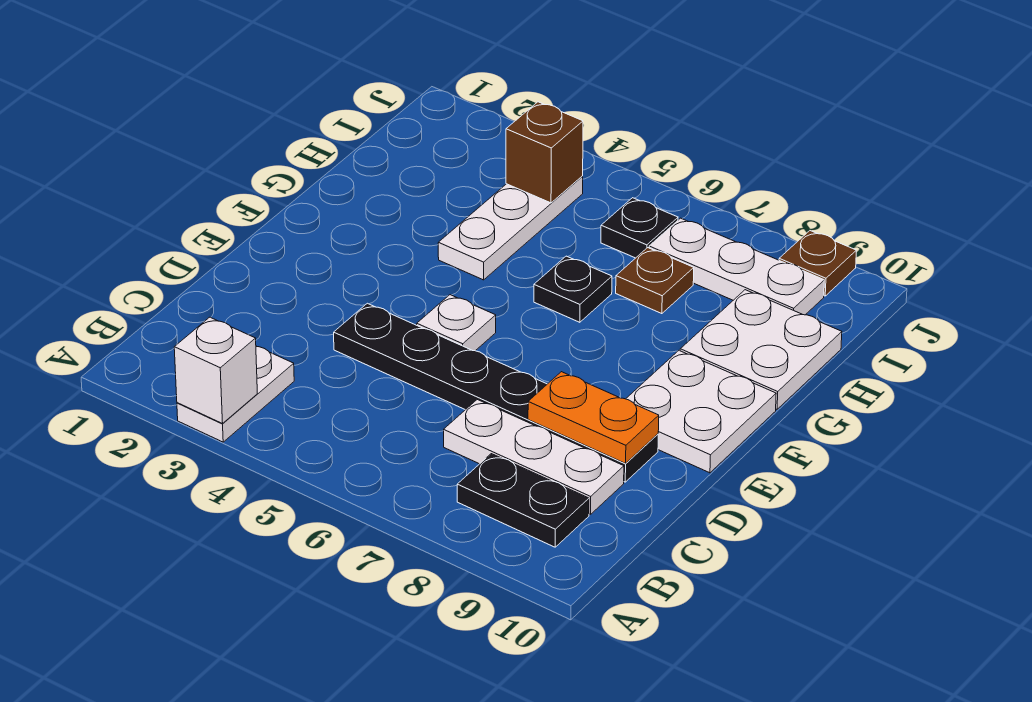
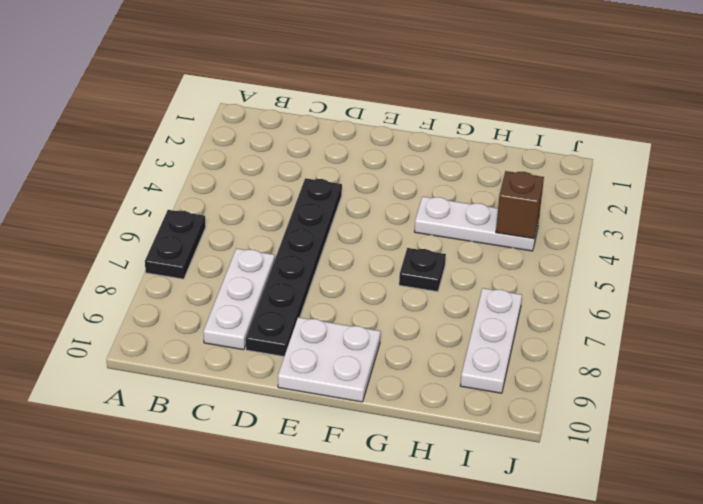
black 1x2 plate [145,210,206,279] -> black 1x2 plate moved to [457,454,589,547]
none -> white 1x2 plate [177,346,294,442]
none -> white 1x1 plate [417,295,496,351]
none -> white 2x2 plate [680,290,842,409]

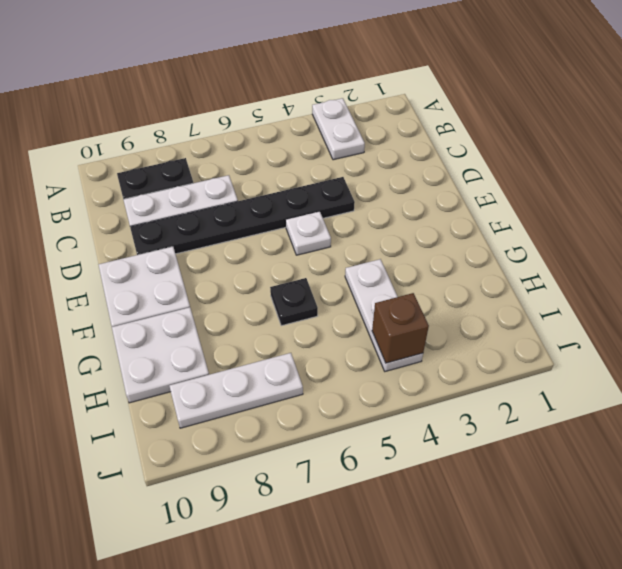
none -> brown 1x1 plate [616,248,694,314]
none -> black 1x1 plate [601,198,678,258]
none -> brown 1x1 plate [779,231,856,296]

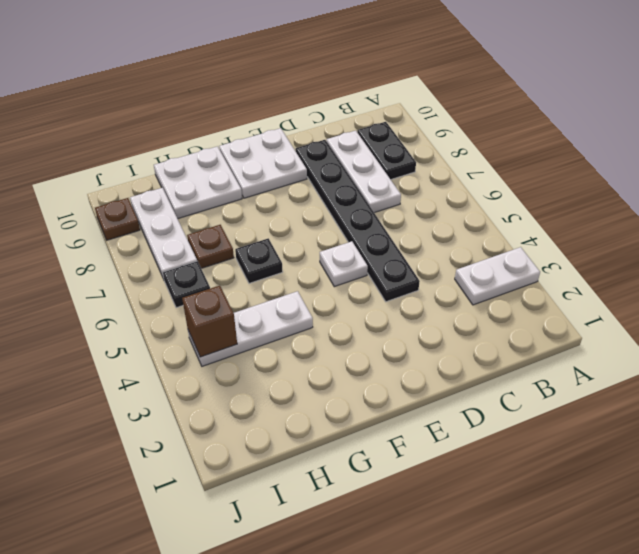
none -> white 1x1 brick [174,317,257,424]
none -> orange 1x2 plate [528,372,659,463]

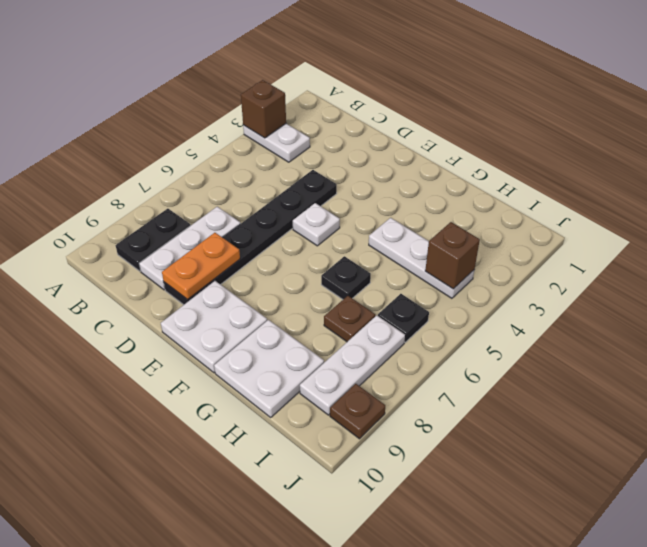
brown 1x1 brick [241,80,286,138] -> white 1x1 brick [174,317,257,424]

